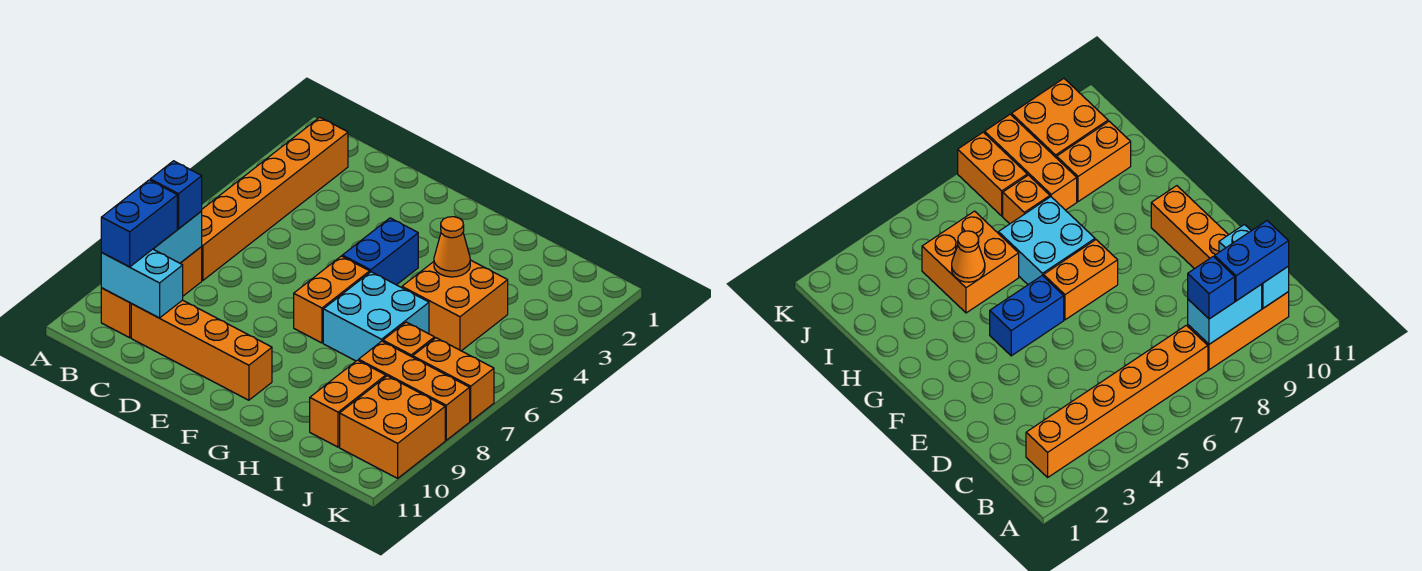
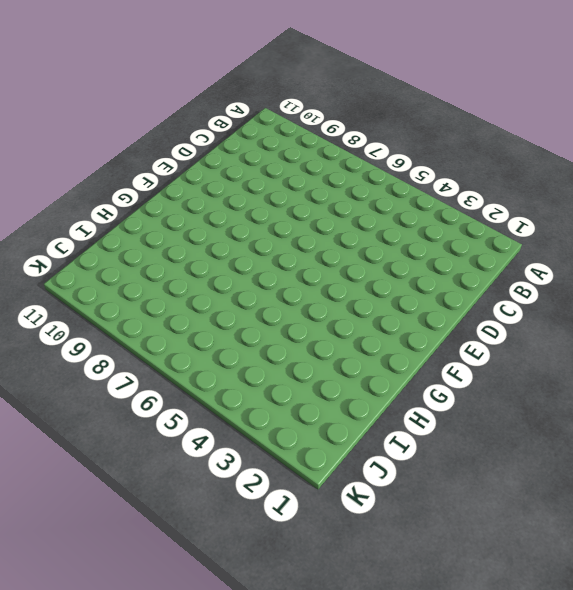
none -> orange 1x6 brick [201,117,348,280]
none -> orange 1x3 brick [101,247,202,338]
none -> orange 1x4 brick [131,300,272,400]

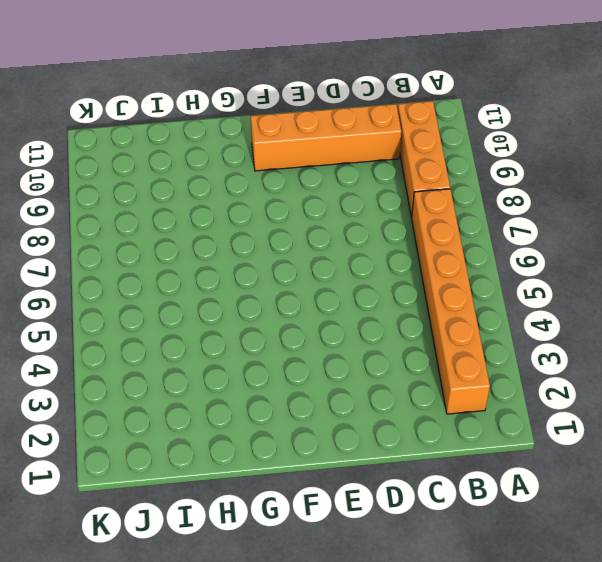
none -> blue 1x2 brick [342,218,418,285]
none -> orange 1x2 brick [294,256,370,343]
none -> cyan 2x2 brick [323,272,429,361]

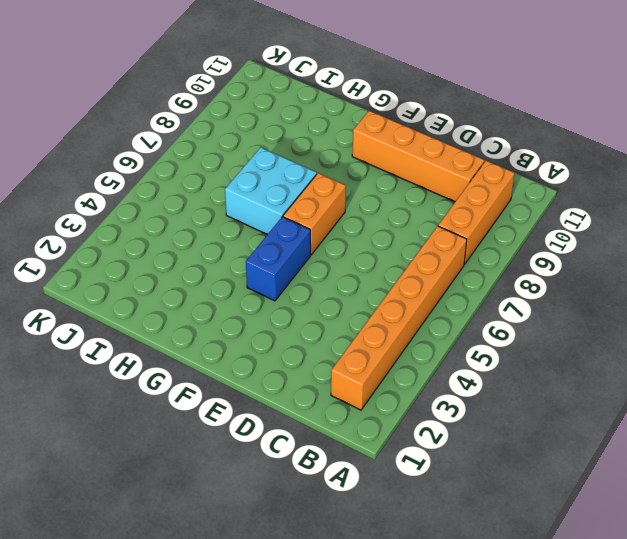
none -> orange 2x2 brick [402,260,508,351]
none -> orange 1x1 brick [383,322,435,357]
none -> orange 1x3 brick [359,341,470,440]

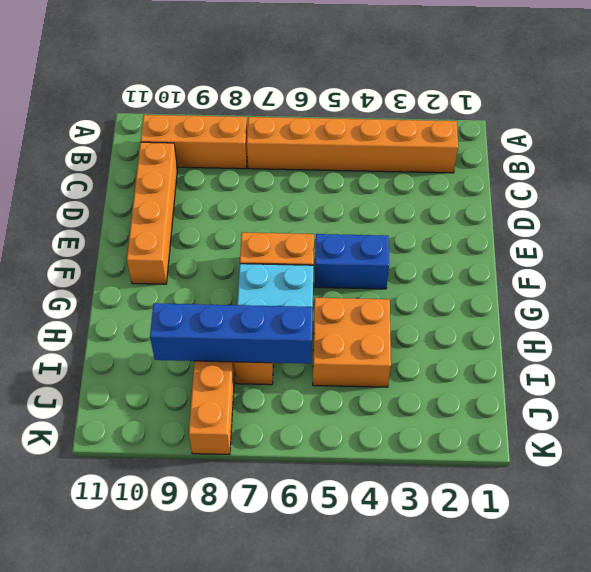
blue 1x4 brick [150,303,313,364] -> none
none -> orange 1x2 brick [310,360,386,447]
none -> orange 1x2 brick [413,338,494,421]
none -> orange 2x2 brick [340,376,445,478]

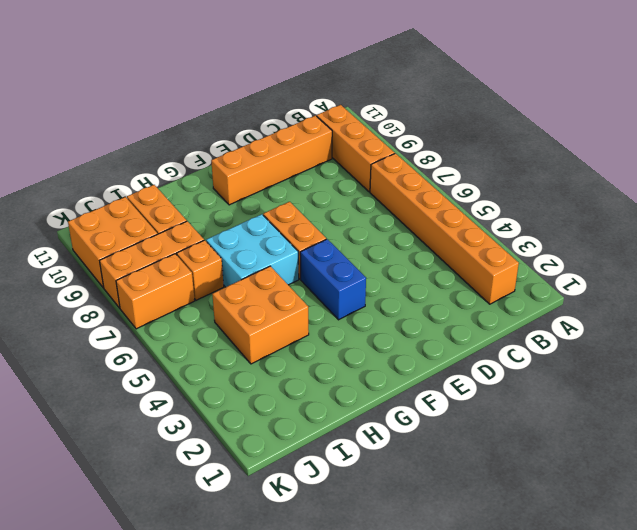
none -> cyan 1x2 brick [154,211,202,263]
none -> cyan 1x2 brick [101,249,183,318]
none -> orange 1x1 cone [434,217,470,277]

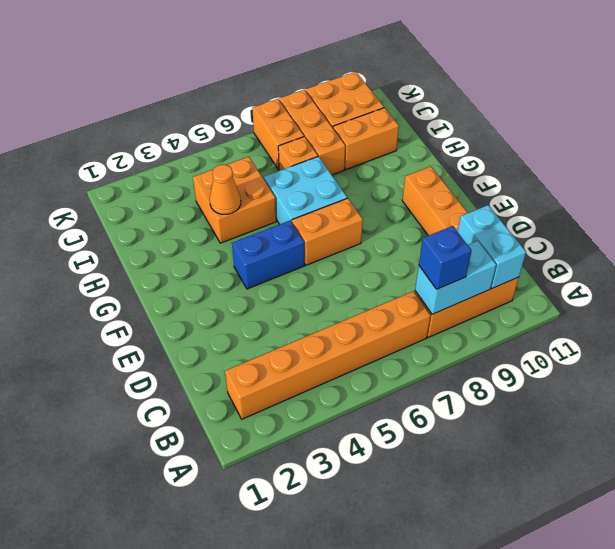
none -> blue 1x2 brick [101,180,177,267]

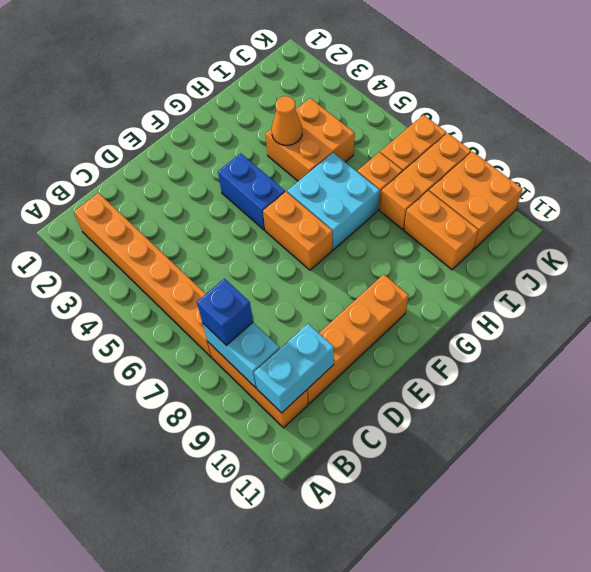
none -> blue 1x2 brick [101,180,177,267]

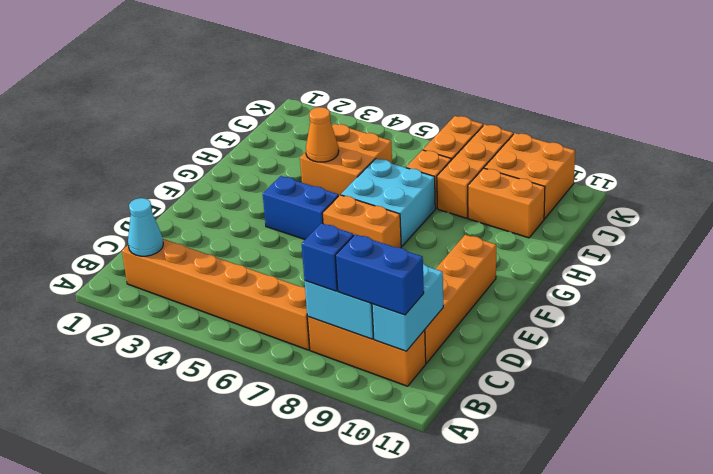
cyan 1x1 cone [128,198,163,256] -> none

